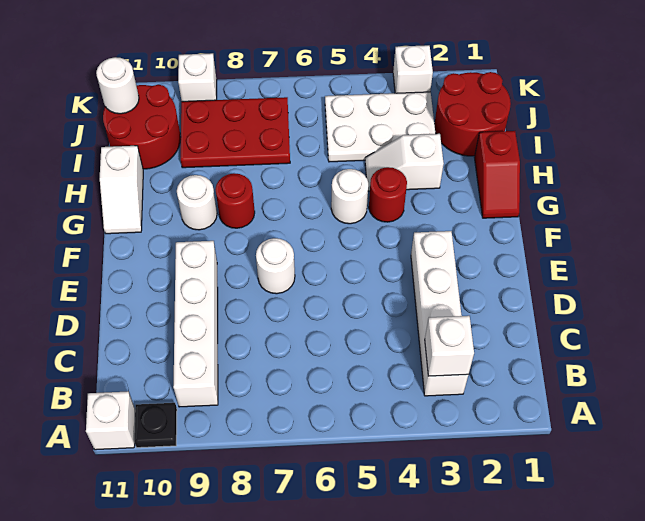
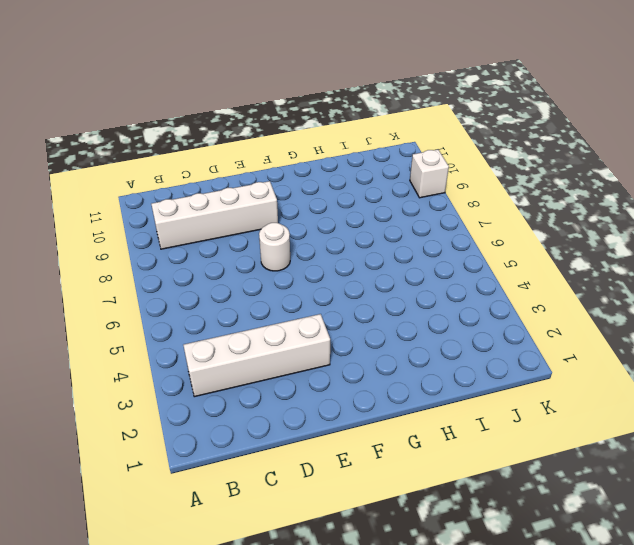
none -> black 1x1 plate [134,403,177,448]
none -> white 1x1 brick [86,391,135,450]
none -> red 1x2 slope [474,131,520,218]

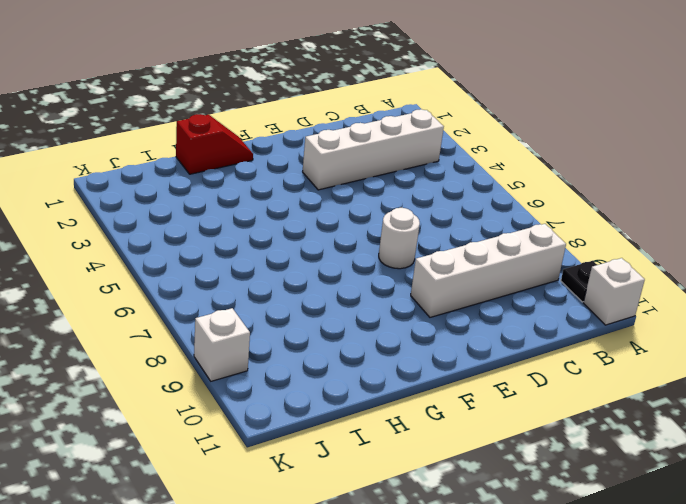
none -> red 1x1 round brick [369,167,407,222]
none -> white 1x1 round brick [331,169,368,224]
none -> red 1x1 round brick [215,173,255,228]

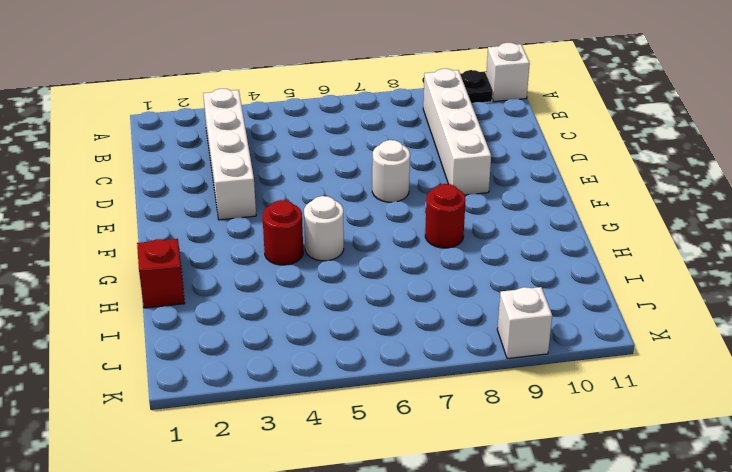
none -> white 1x1 round brick [177,175,217,230]
none -> white 1x2 slope [100,146,143,234]
none -> white 1x2 slope [365,134,444,191]

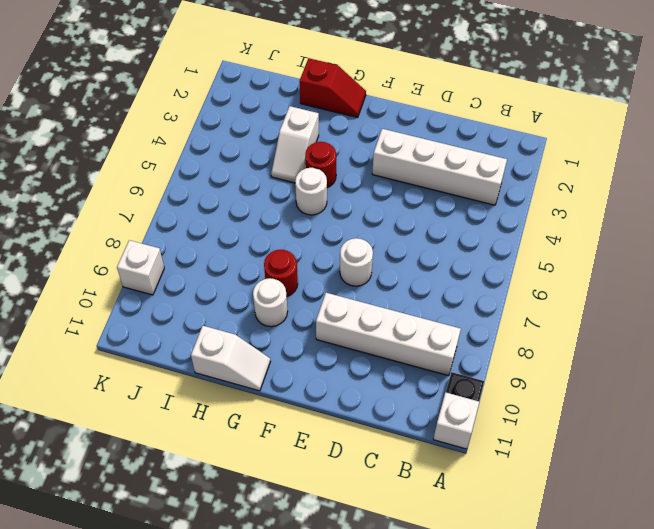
none -> red 2x2 round brick [434,72,511,156]
none -> white 2x3 plate [325,92,436,162]
none -> red 2x3 plate [181,97,290,168]

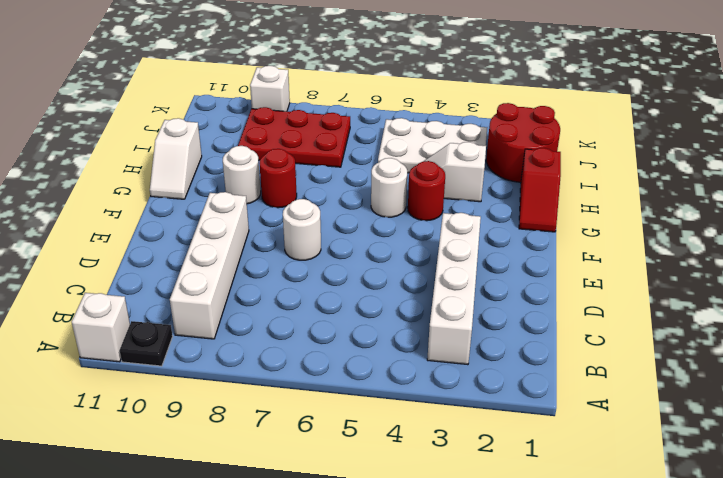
none -> red 2x2 round brick [103,85,181,169]
none -> white 1x1 brick [393,45,433,93]
none -> white 1x1 brick [425,316,474,376]

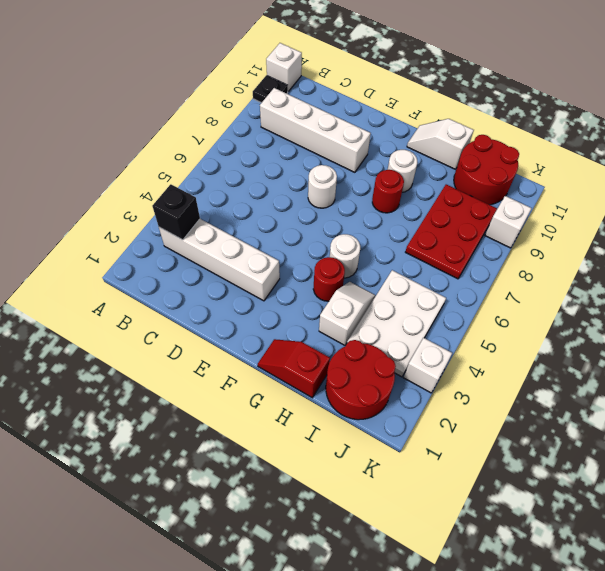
black 1x1 brick [152,184,200,240] -> white 1x1 brick [425,316,474,376]
none -> white 1x1 round brick [96,57,139,114]

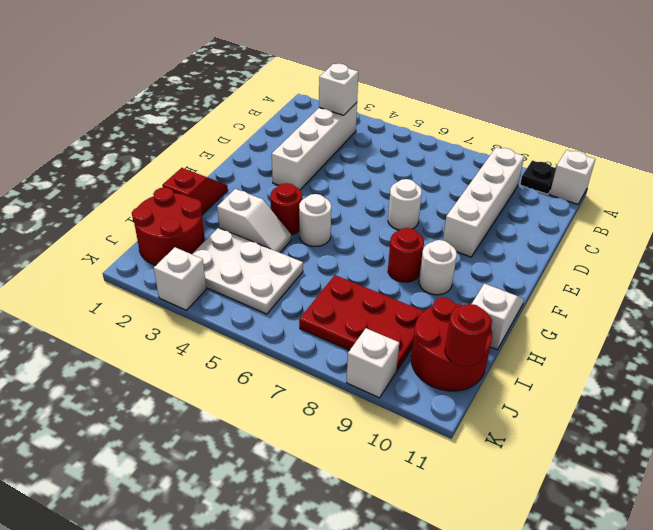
red 1x1 round brick [445,304,490,366] -> white 1x1 round brick [96,57,139,114]

